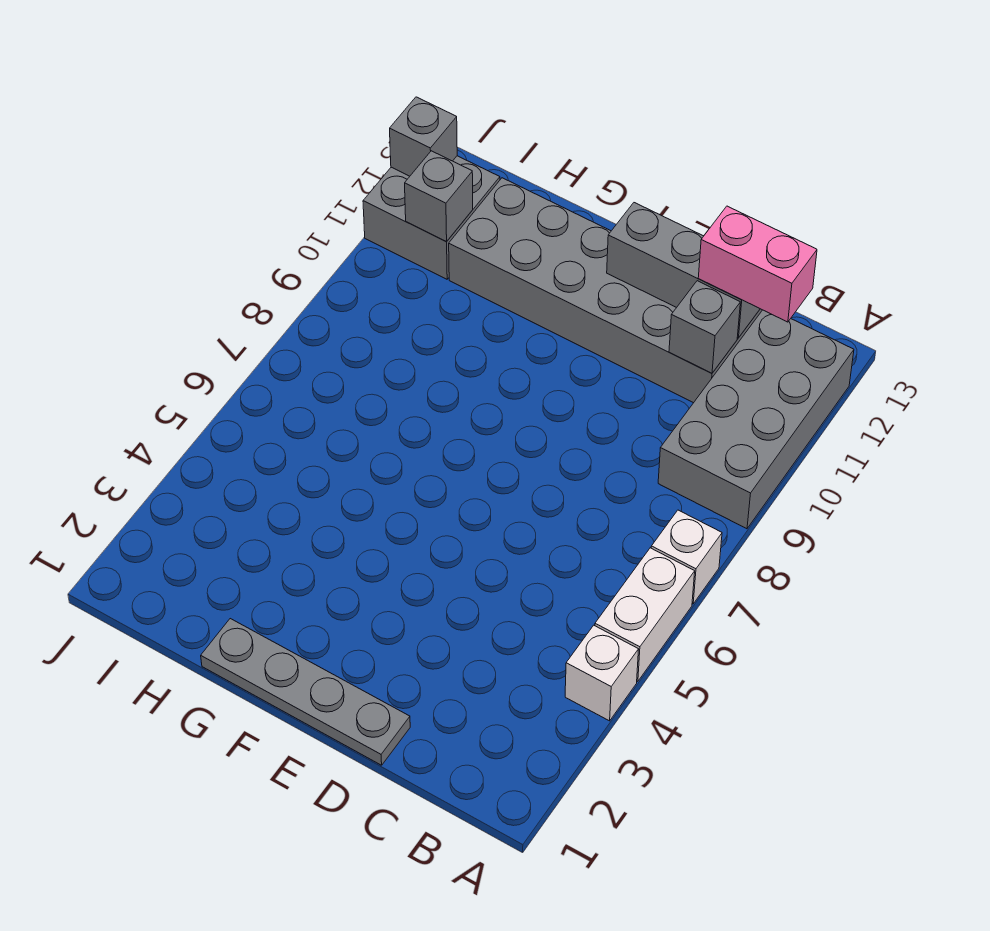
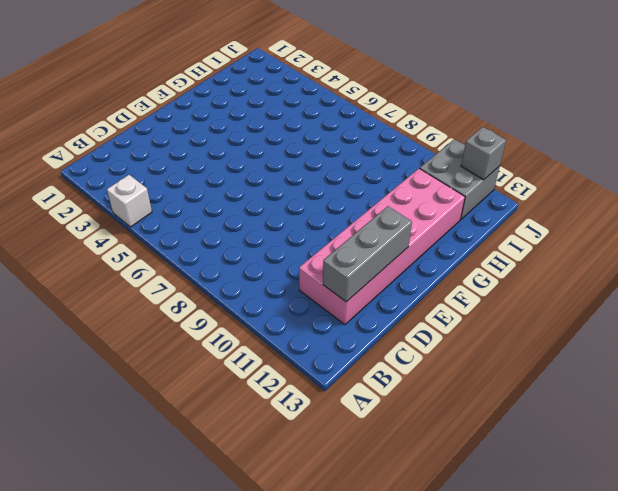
pink 2x6 brick [299,168,465,325] -> grey 2x6 brick [449,178,762,403]
none -> white 1x2 brick [595,548,695,681]
none -> white 1x1 brick [651,510,722,604]
none -> grey 2x4 brick [658,310,854,529]

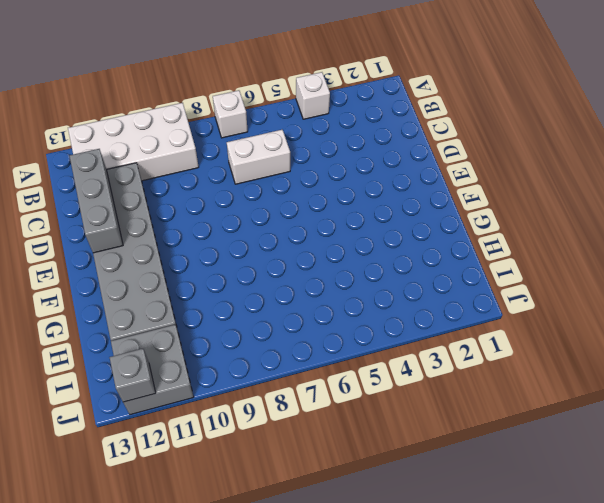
white 2x4 brick [68,103,199,181] -> grey 2x4 brick [658,310,854,529]
white 1x2 brick [227,130,290,184] -> white 1x2 brick moved to [595,548,695,681]
none -> grey 1x4 plate [201,619,410,765]
none -> grey 1x1 brick [669,281,740,373]
none -> grey 1x1 brick [405,151,473,241]

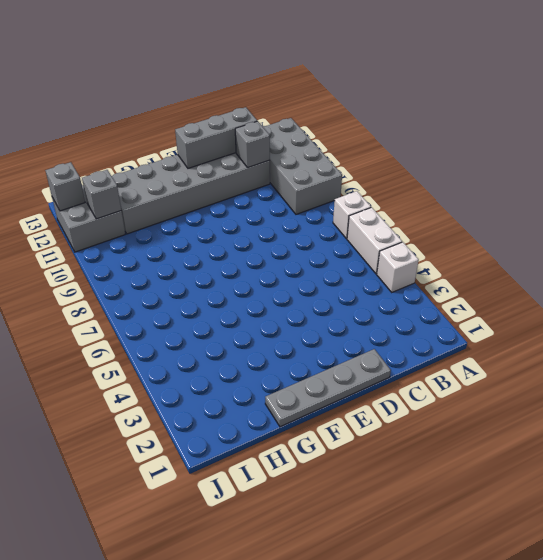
none -> pink 1x2 brick [698,206,817,322]

